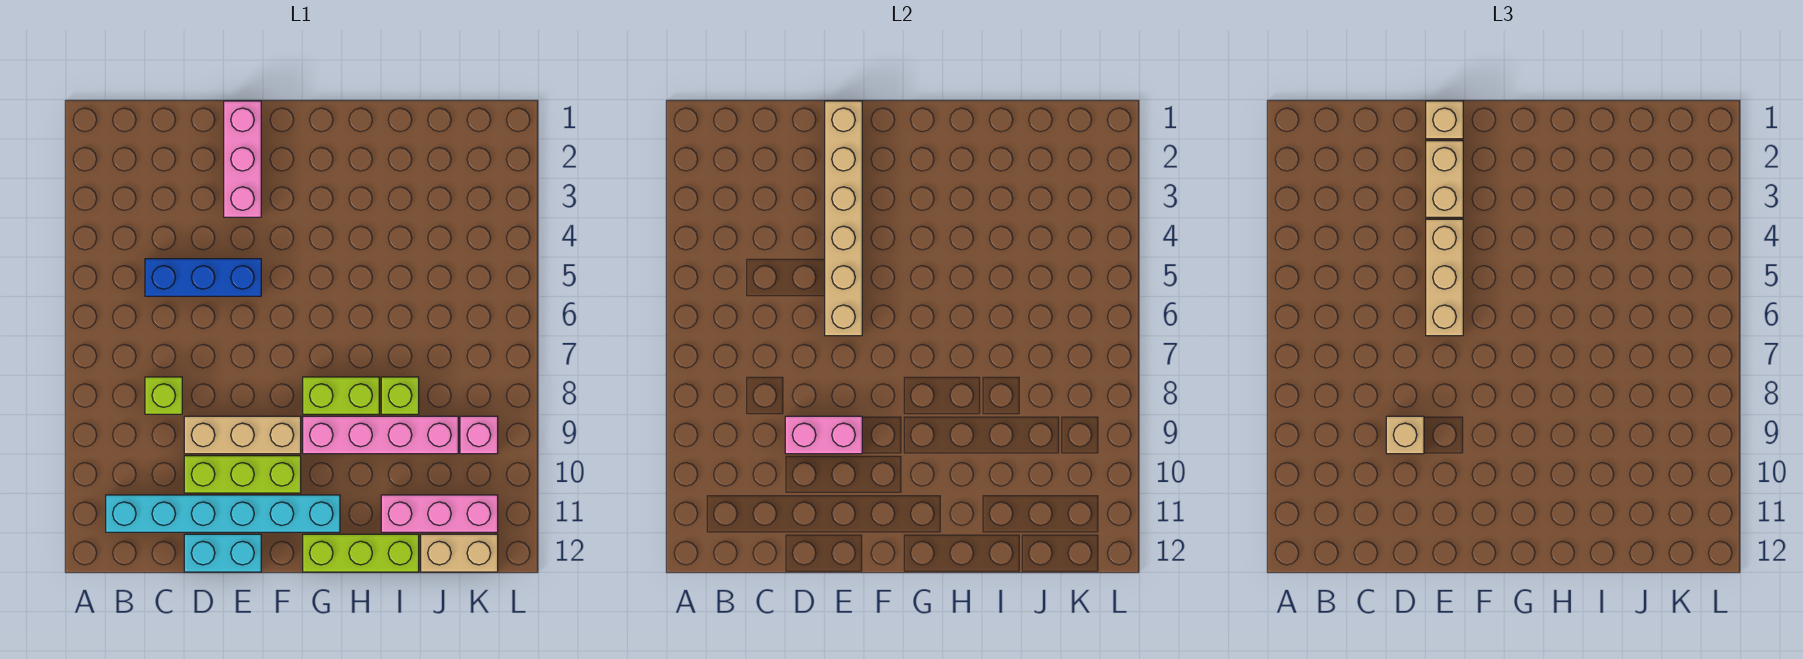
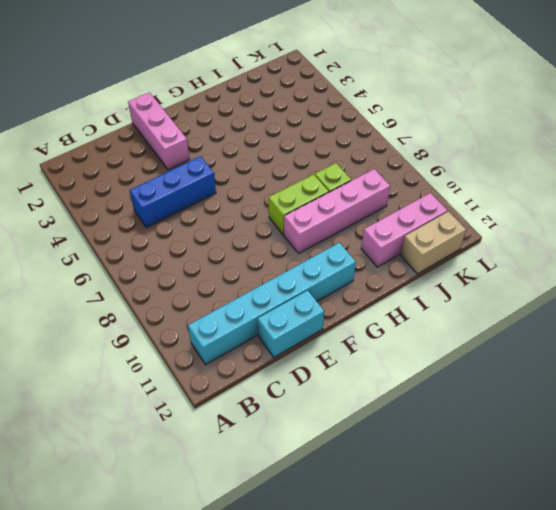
none -> lime 1x1 brick [145,377,182,414]
none -> tan 1x3 brick [184,416,301,454]
none -> lime 1x3 brick [184,456,301,493]

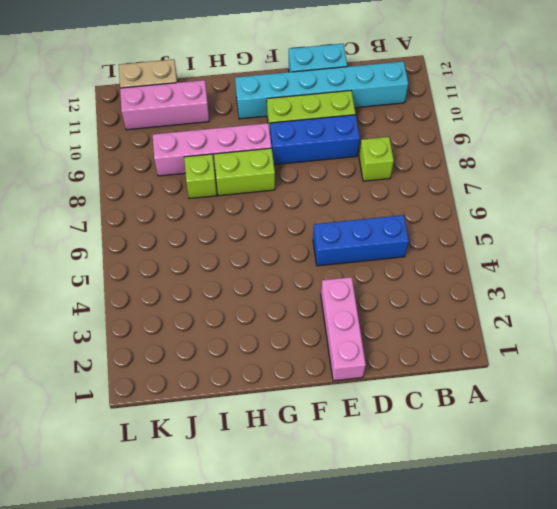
blue 1x3 brick [270,115,360,165] -> tan 1x3 brick [184,416,301,454]
none -> lime 1x3 brick [303,534,419,572]
none -> pink 1x1 brick [460,416,498,454]
none -> pink 1x2 brick [785,416,862,454]

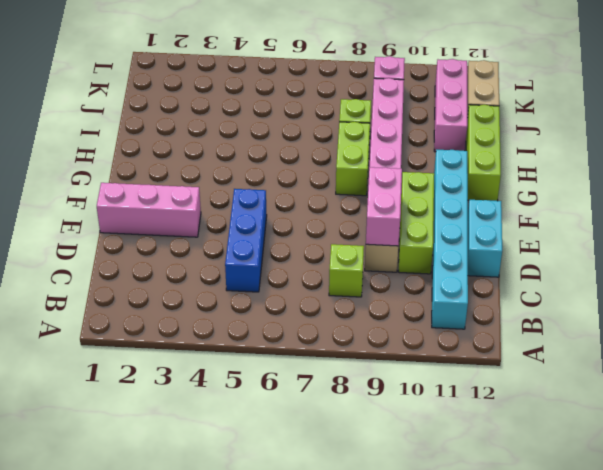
none -> tan 1x6 brick [825,101,862,336]
none -> tan 1x1 brick [1386,416,1424,454]
none -> tan 1x1 brick [1426,101,1463,139]

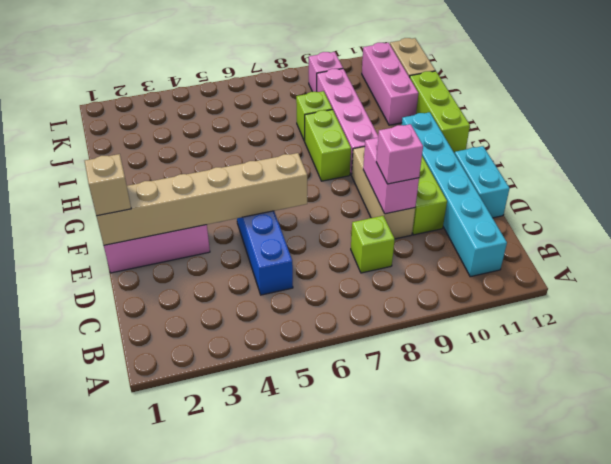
pink 1x1 brick [376,124,423,184] -> tan 1x1 brick [1386,416,1424,454]
none -> tan 1x2 brick [1426,141,1463,217]
none -> tan 1x3 brick [1426,219,1463,336]

